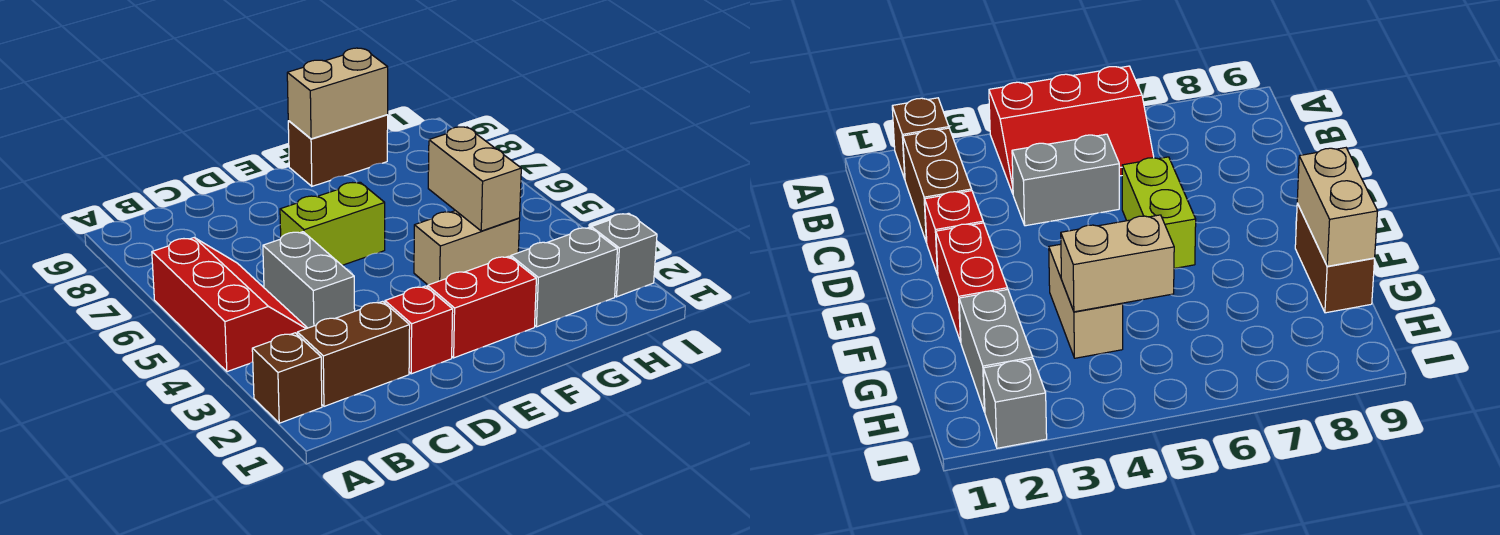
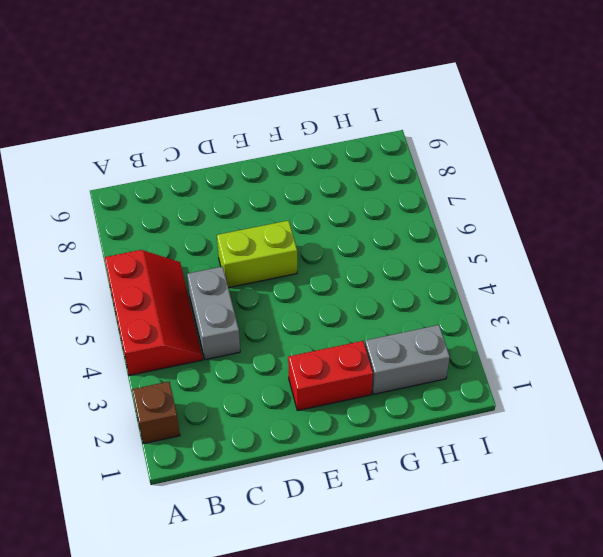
none -> brown 1x2 brick [297,301,410,406]
none -> red 1x1 brick [385,286,453,374]
none -> tan 1x2 brick [414,211,520,285]

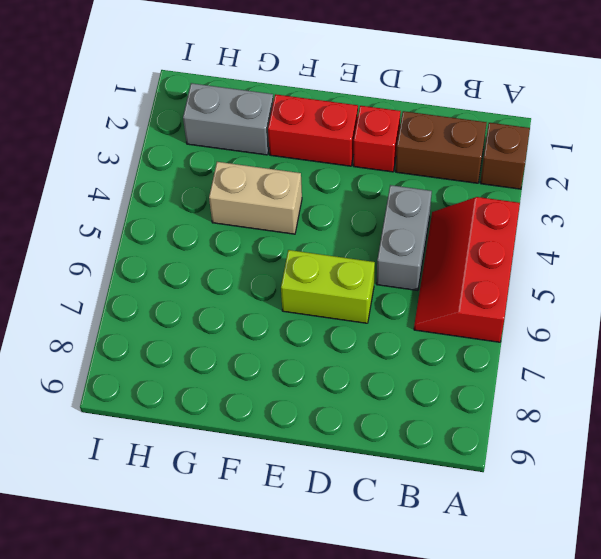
none -> brown 1x2 brick [288,115,388,186]
none -> grey 1x1 brick [591,213,657,297]
none -> tan 1x2 brick [287,48,388,139]

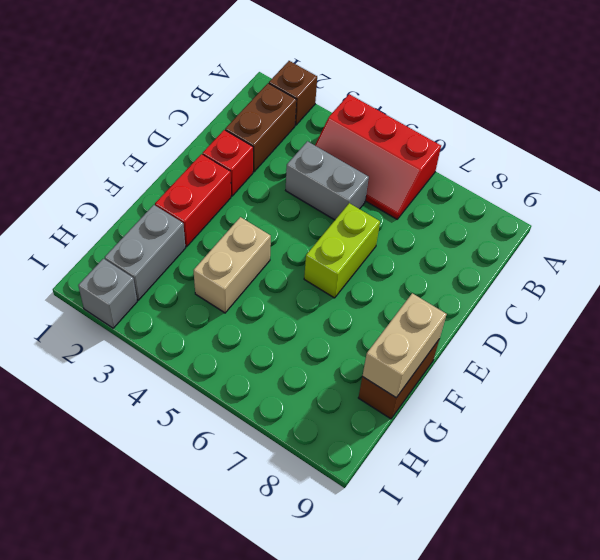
none -> tan 1x2 brick [428,127,521,231]

